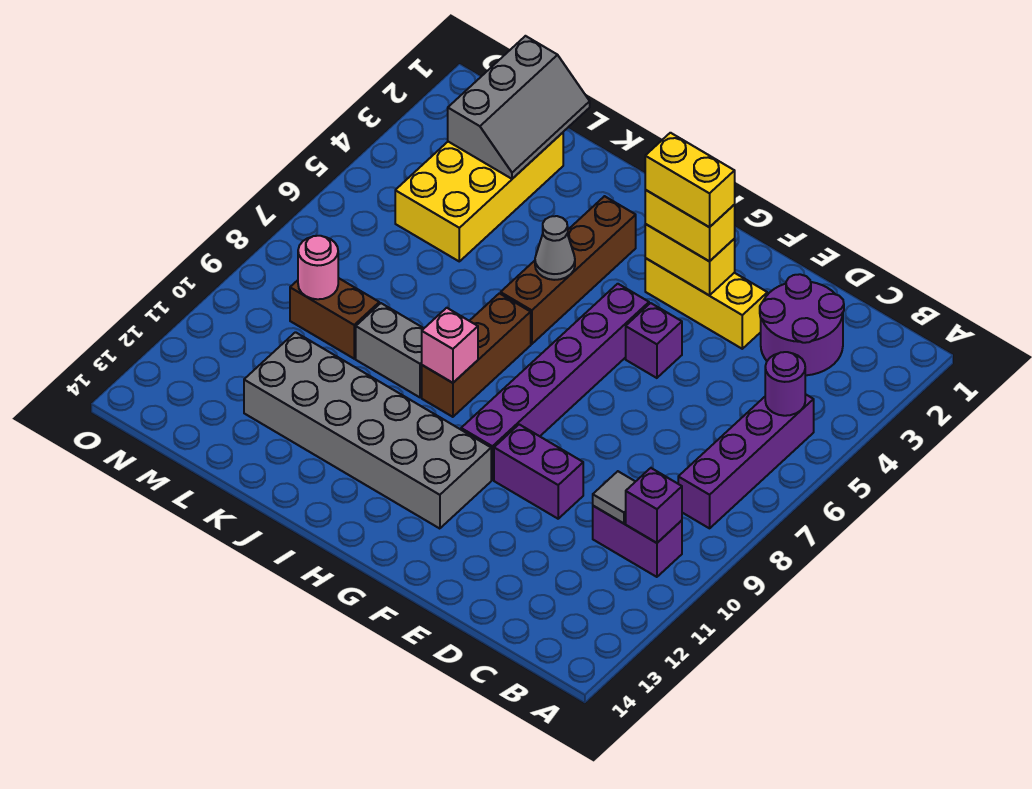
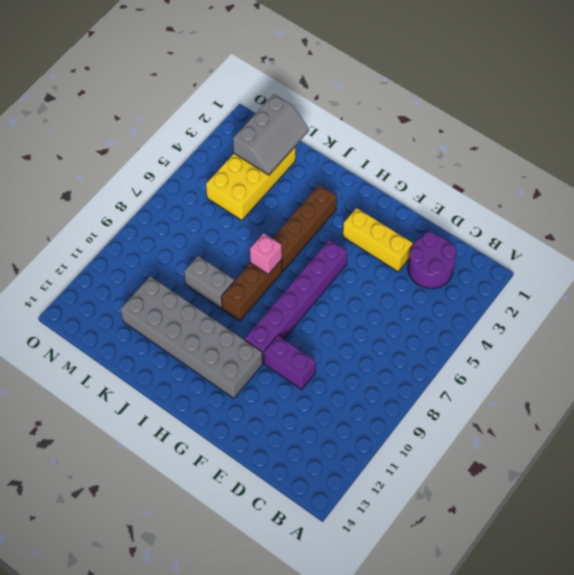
pink 1x1 brick [250,233,282,274] -> pink 1x1 brick moved to [422,308,478,383]
none -> purple 1x4 brick [678,394,814,528]
none -> purple 1x2 brick [593,506,682,577]
none -> purple 1x1 brick [626,303,682,378]

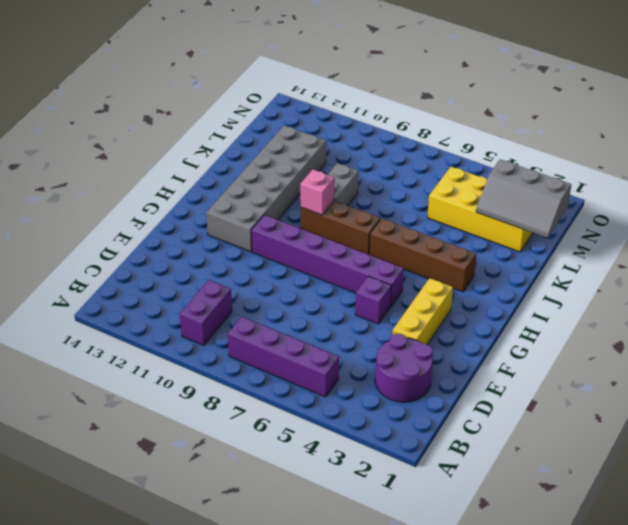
none -> purple 1x2 brick [494,424,583,519]
none -> brown 1x2 brick [290,278,379,359]
none -> purple 1x1 round brick [765,352,805,416]

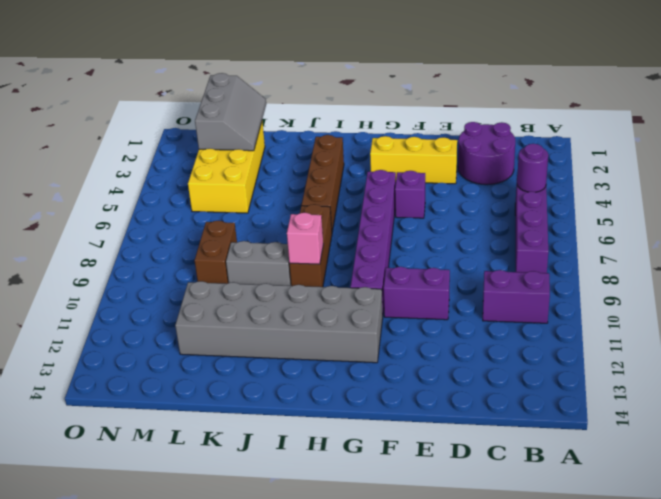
brown 1x2 brick [195,221,237,284] -> brown 1x2 brick turned to [290,278,379,359]
none -> purple 1x1 brick [626,468,682,543]
none -> grey 1x1 tile [593,471,635,523]
none -> yellow 1x2 brick [645,224,735,295]

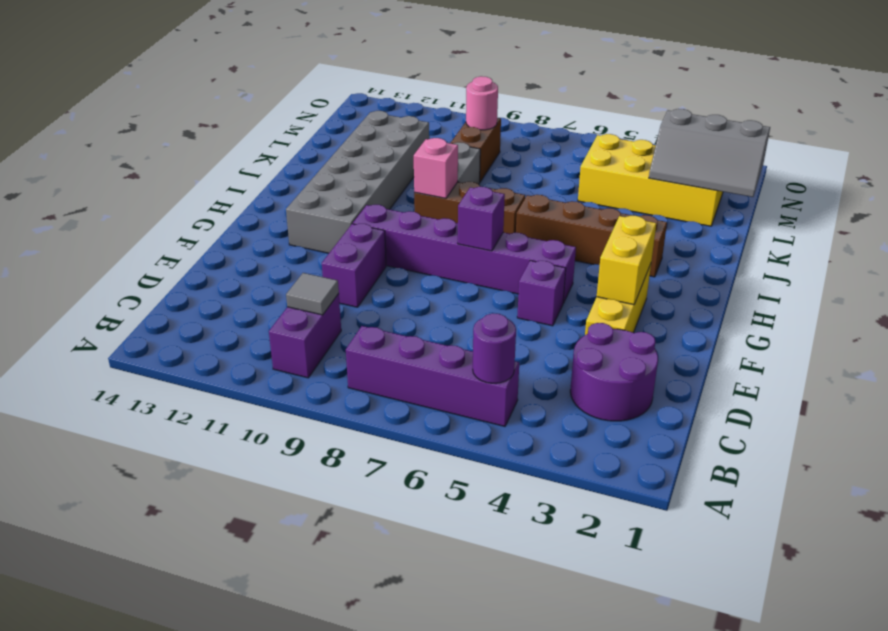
purple 1x1 brick [458,186,505,251] -> purple 1x1 brick moved to [626,468,682,543]
none -> grey 1x1 cone [535,216,575,280]
none -> yellow 1x2 brick [645,190,735,261]
none -> yellow 1x2 brick [645,133,735,227]

